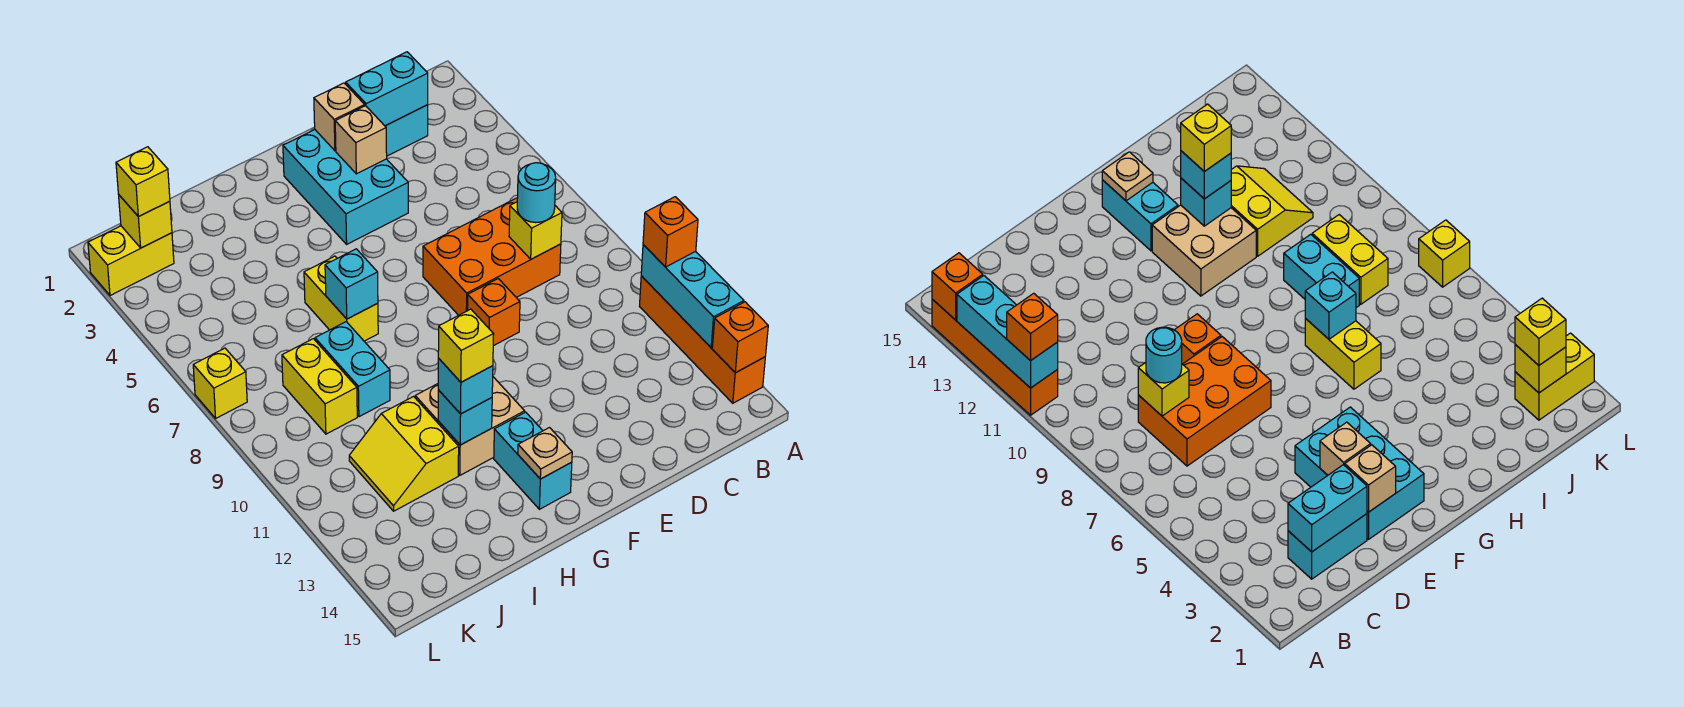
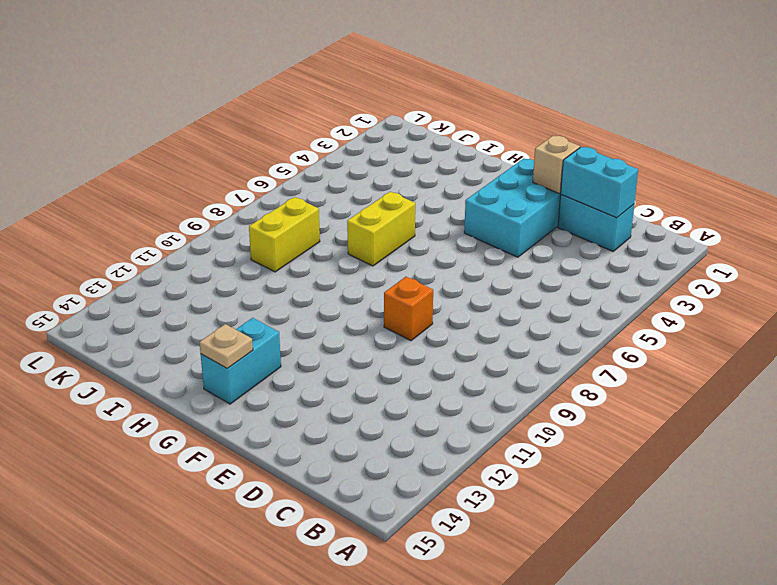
none -> orange 1x4 brick [640,276,765,403]
none -> orange 2x3 brick [423,198,561,315]
none -> tan 2x2 brick [415,377,525,475]

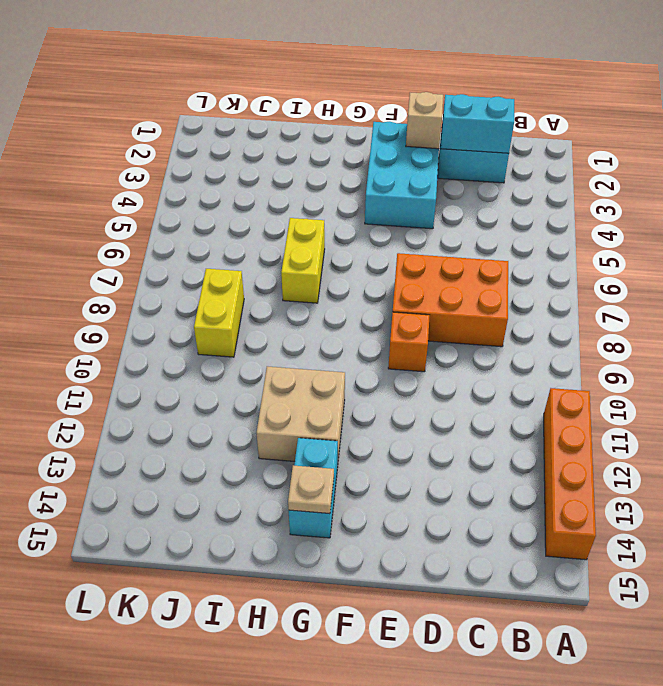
none -> cyan 1x2 brick [315,322,390,417]
none -> yellow 2x2 slope [349,397,459,511]
none -> yellow 1x2 brick [88,226,174,296]

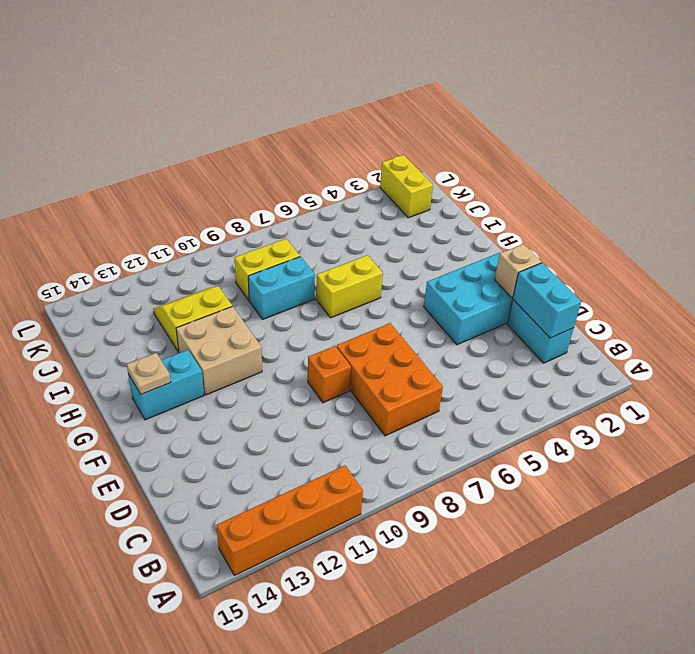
none -> yellow 1x1 brick [193,348,247,418]
none -> cyan 1x3 brick [641,245,744,348]
none -> orange 1x1 brick [712,302,768,373]

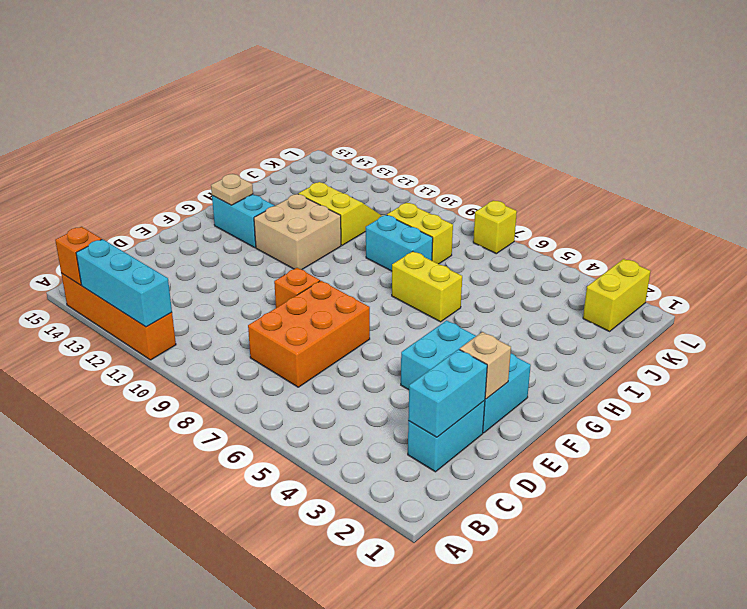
none -> yellow 1x1 brick [509,202,562,259]
none -> tan 1x1 brick [335,106,387,174]
none -> cyan 1x1 brick [325,249,378,319]

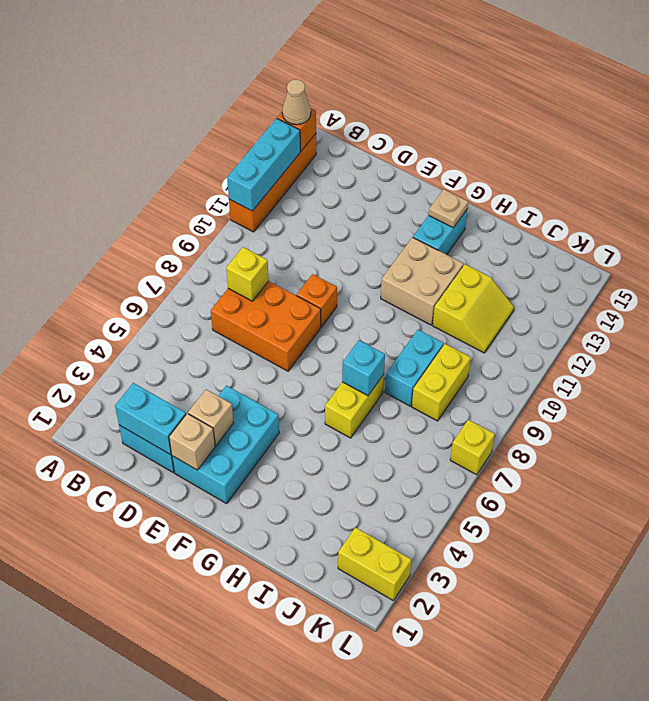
tan 1x1 cone [282,79,311,125] -> none
none -> cyan 1x1 brick [438,390,492,445]
none -> yellow 1x1 brick [119,195,172,248]
none -> orange 1x1 brick [643,197,698,267]

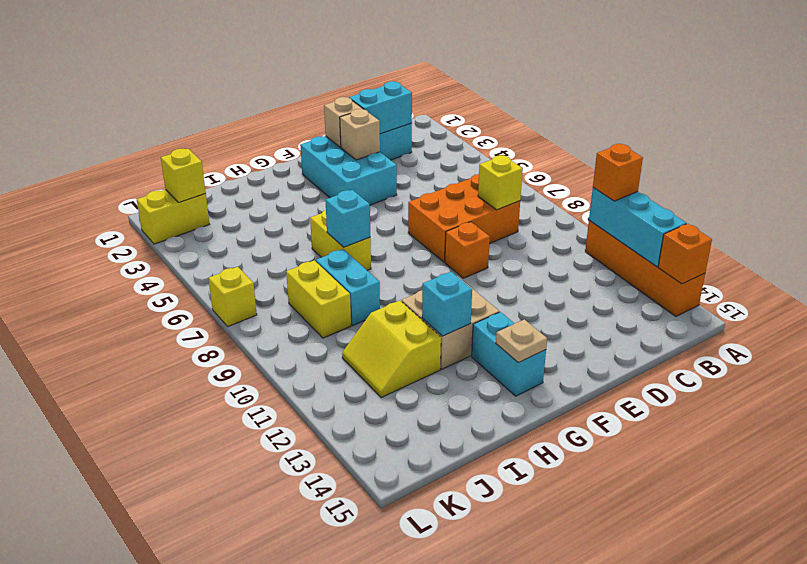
none -> cyan 1x1 round brick [517,163,556,223]
none -> cyan 1x1 brick [438,358,493,414]
none -> yellow 1x1 brick [116,147,170,217]

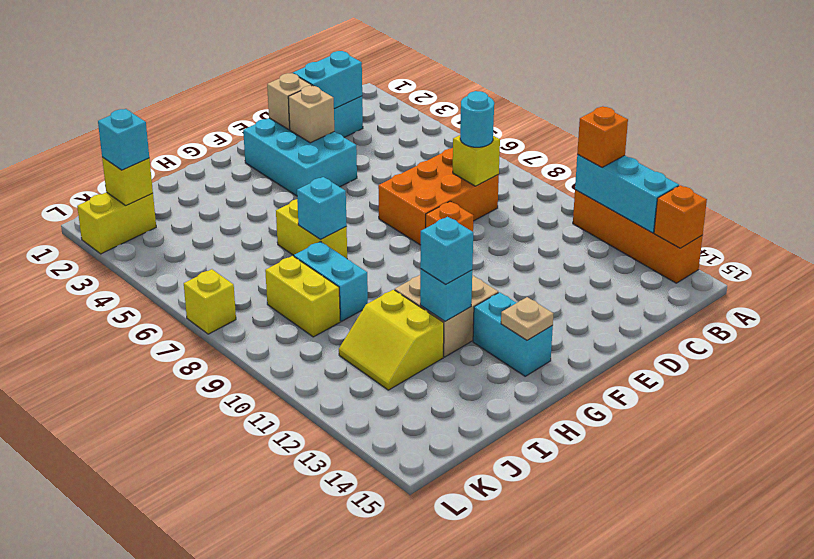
cyan 1x1 brick [98,109,149,170] -> yellow 1x1 brick [116,147,170,217]
none -> yellow 1x1 brick [438,309,494,382]

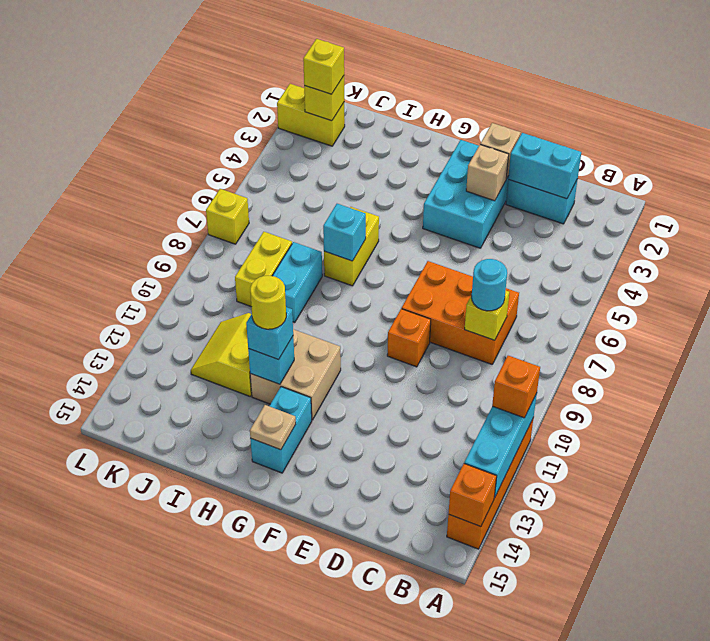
yellow 1x1 round brick [250,276,286,329] -> yellow 1x1 brick [438,309,494,382]

